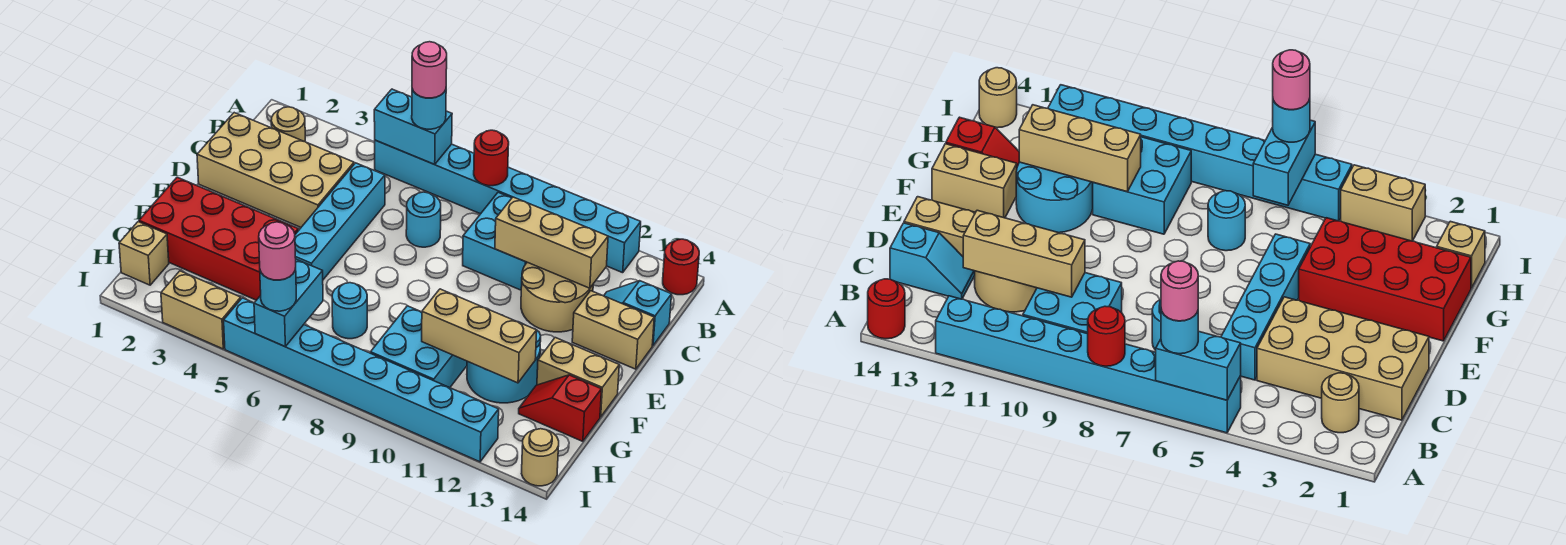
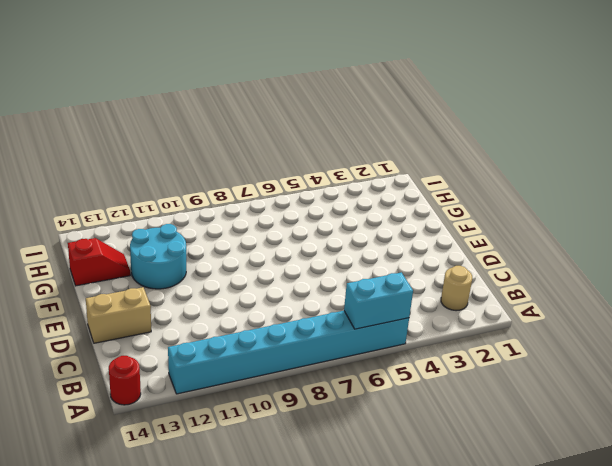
none -> cyan 2x2 brick [463,192,527,290]
none -> tan 2x4 brick [197,113,354,227]
none -> cyan 1x4 brick [295,163,385,280]

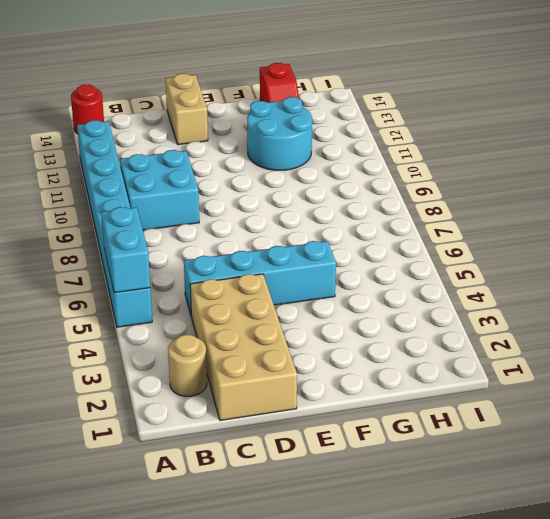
none -> cyan 1x1 round brick [406,192,441,247]
none -> tan 2x2 round brick [521,262,593,332]
none -> cyan 1x2 slope [604,281,672,346]

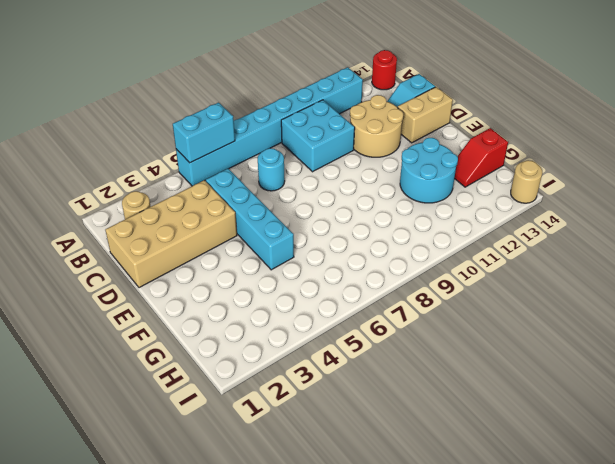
none -> red 2x4 brick [139,177,298,300]
none -> tan 1x2 brick [537,338,619,417]
none -> cyan 1x1 round brick [332,283,367,339]

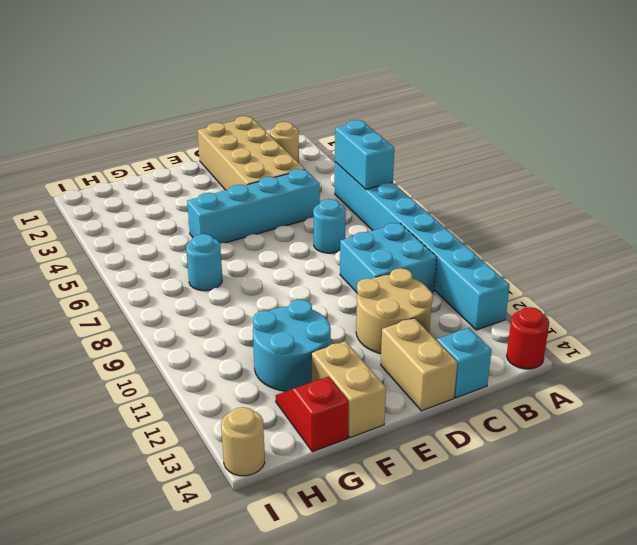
none -> red 2x4 brick [139,177,298,300]
none -> cyan 2x2 brick [370,306,467,388]
none -> tan 1x1 brick [119,222,169,285]

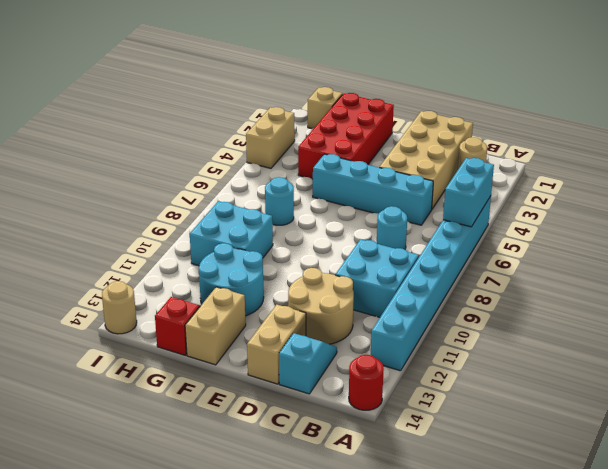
none -> cyan 1x8 brick [224,298,499,462]
none -> red 1x1 round brick [474,130,509,186]
none -> tan 1x3 brick [495,197,608,288]

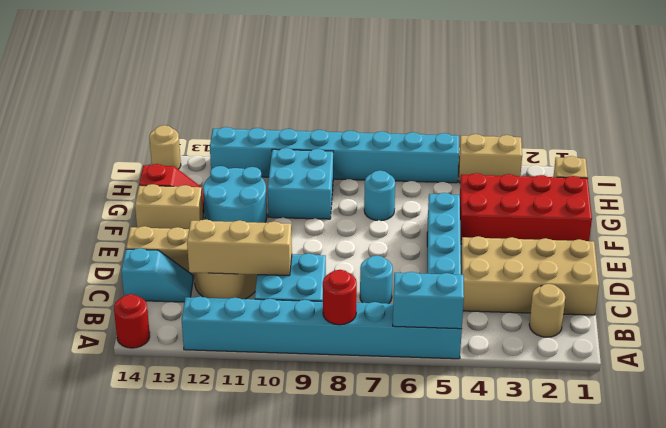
none -> tan 1x3 brick [422,289,537,383]
none -> cyan 1x2 brick [254,259,323,346]
none -> cyan 1x1 round brick [412,89,446,129]

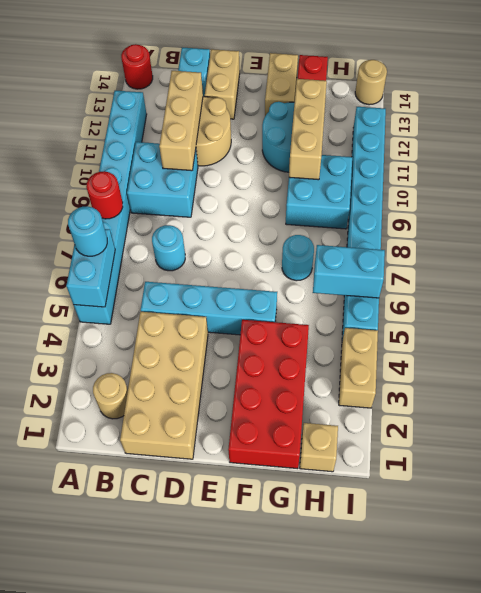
none -> cyan 1x1 round brick [260,268,296,311]
none -> pink 1x1 round brick [412,42,447,98]
none -> pink 1x1 round brick [259,222,296,280]

